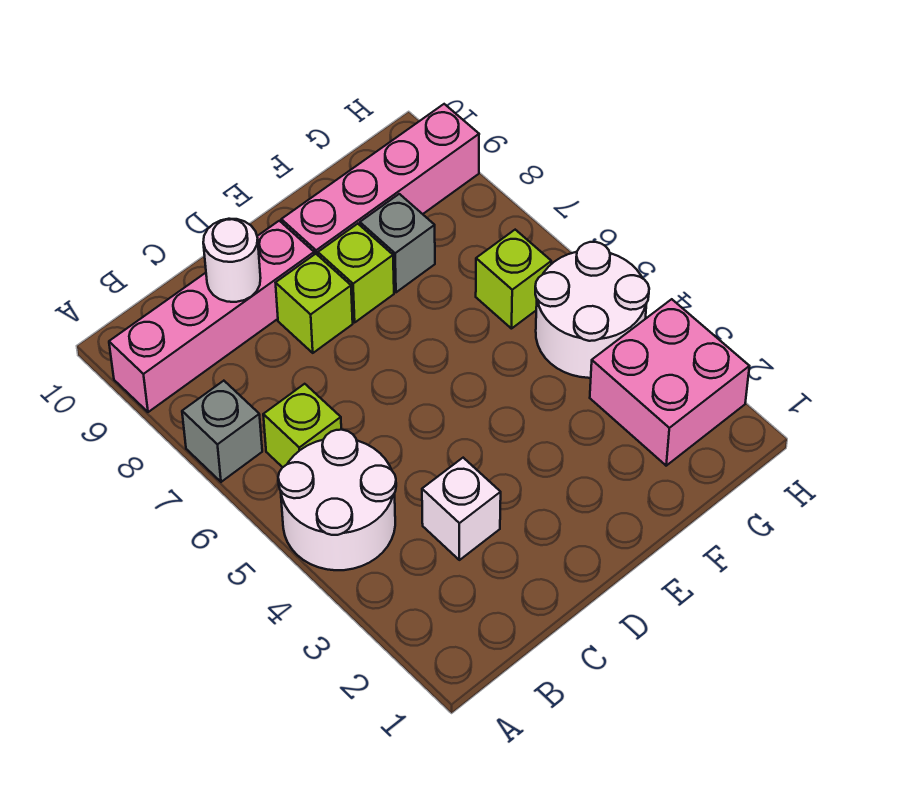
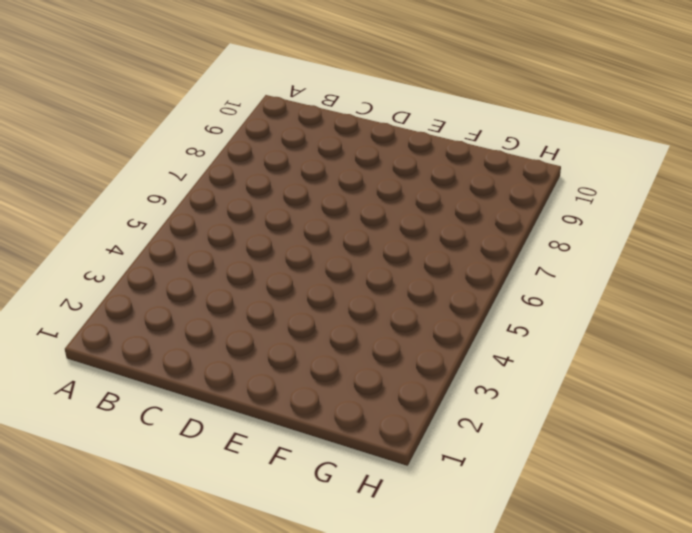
none -> white 2x2 round brick [278,430,396,570]
none -> grey 1x1 brick [182,381,262,482]
none -> pink 1x4 brick [109,221,314,412]

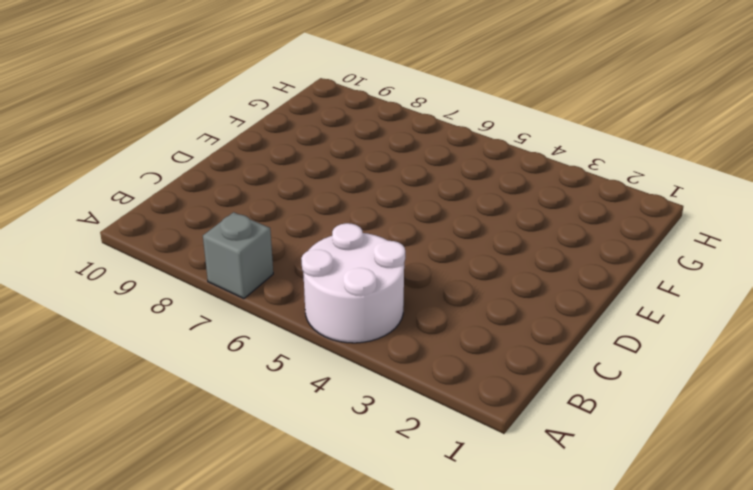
none -> pink 1x4 brick [109,221,314,412]
none -> lime 1x1 brick [263,384,341,467]
none -> white 1x1 brick [422,458,501,560]

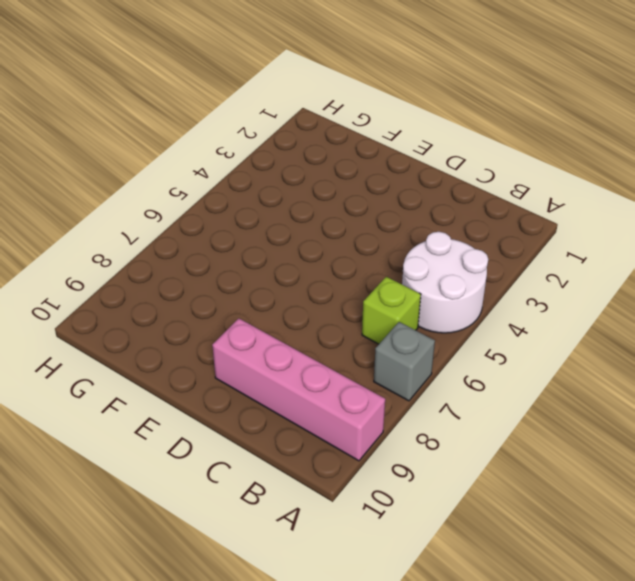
none -> white 1x1 brick [422,458,501,560]
none -> lime 1x1 brick [276,254,353,353]
none -> lime 1x1 brick [318,224,394,322]

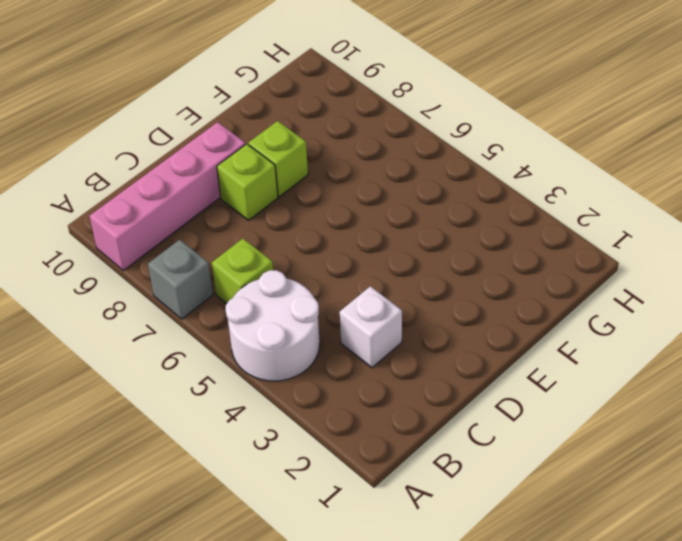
none -> pink 1x4 brick [281,104,479,255]
none -> grey 1x1 brick [360,194,435,292]
none -> pink 2x2 brick [590,299,749,466]

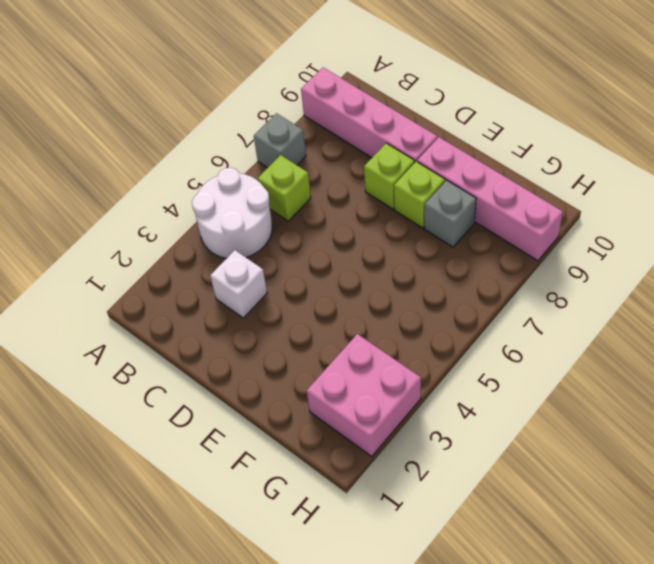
none -> white 2x2 round brick [535,242,649,378]
none -> lime 1x1 brick [476,230,551,329]
none -> white 1x1 round brick [203,219,261,302]

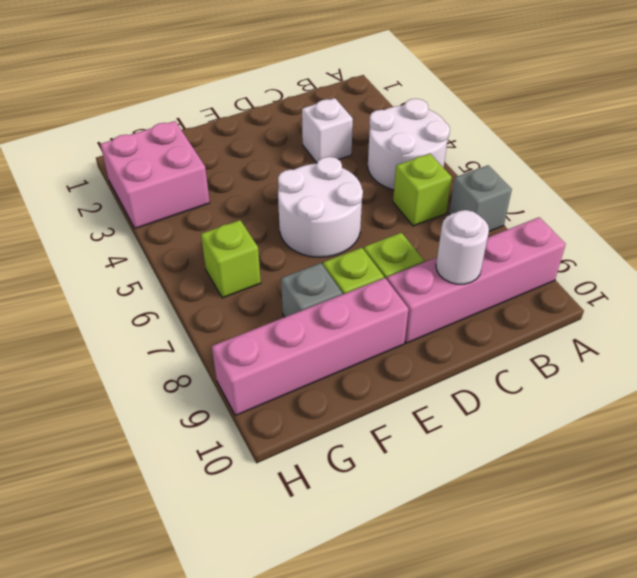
white 2x2 round brick [278,157,363,257] -> white 2x2 round brick moved to [535,242,649,378]

